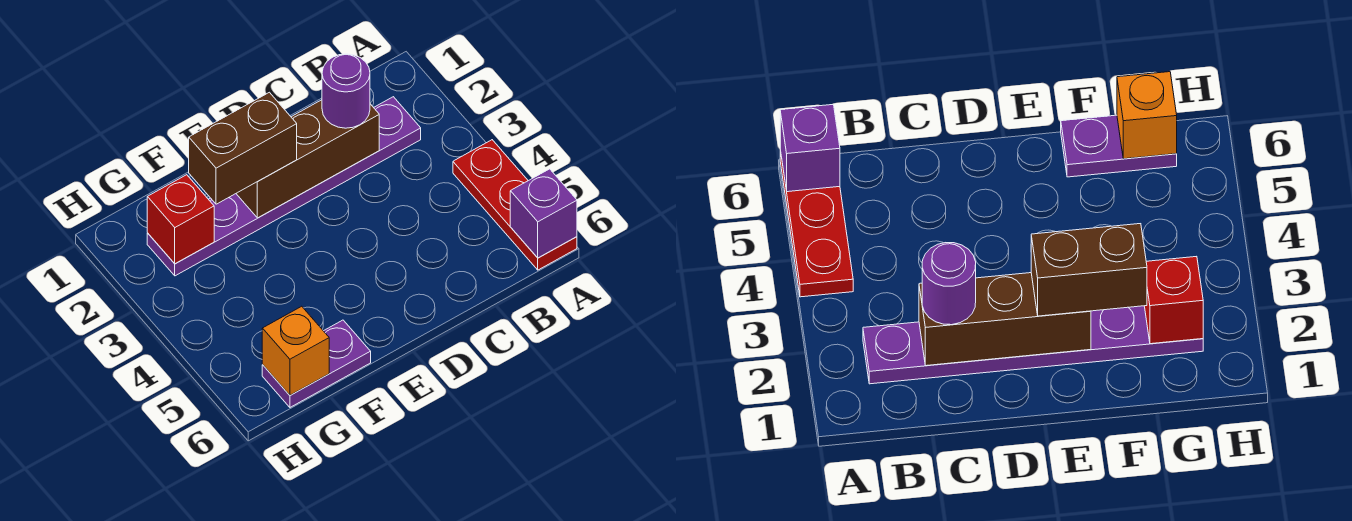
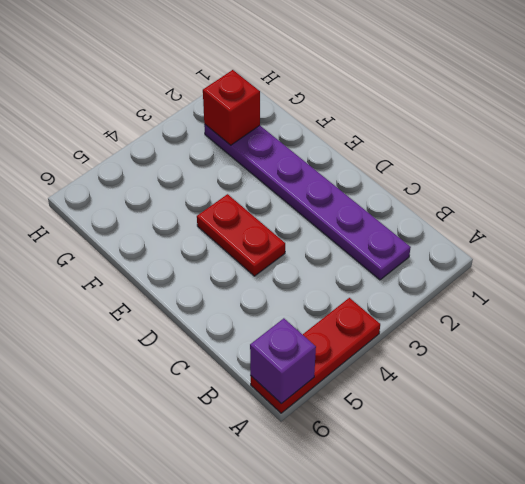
red 1x2 plate [197,194,285,276] -> none
none -> purple 1x2 plate [262,320,371,407]
none -> brown 1x3 brick [236,100,379,218]

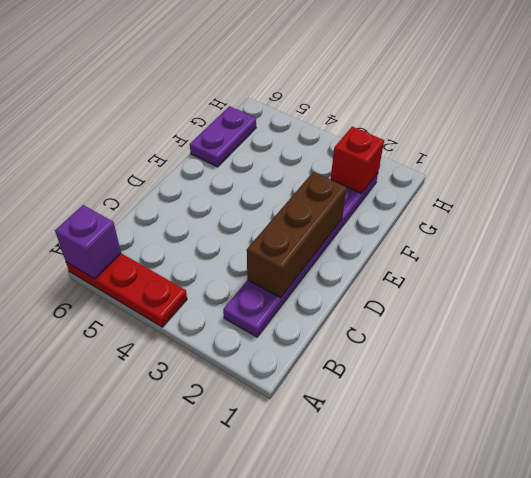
none -> orange 1x1 brick [262,306,329,395]
none -> purple 1x1 round brick [322,54,370,128]

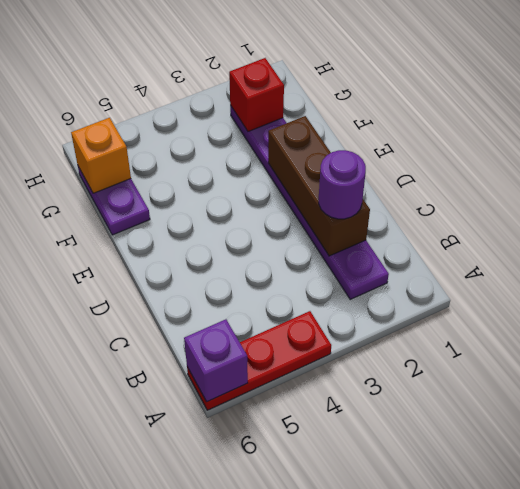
none -> brown 1x2 brick [189,92,297,204]

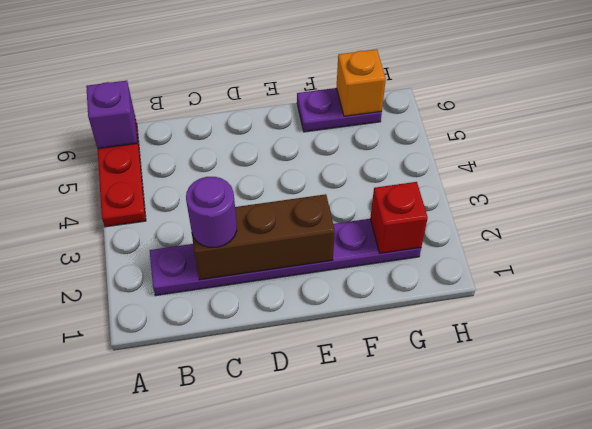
none -> brown 1x2 brick [189,92,297,204]

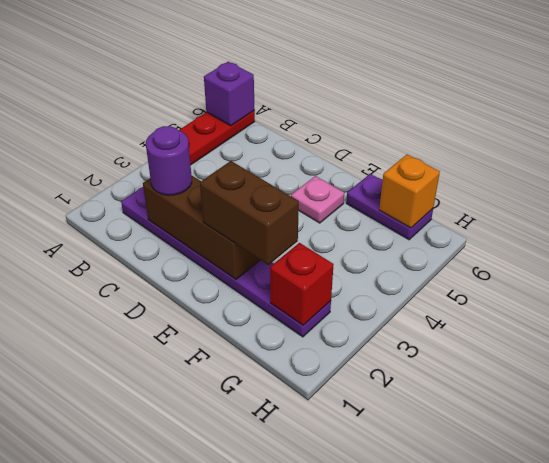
pink 1x1 plate [291,176,344,223] -> none

